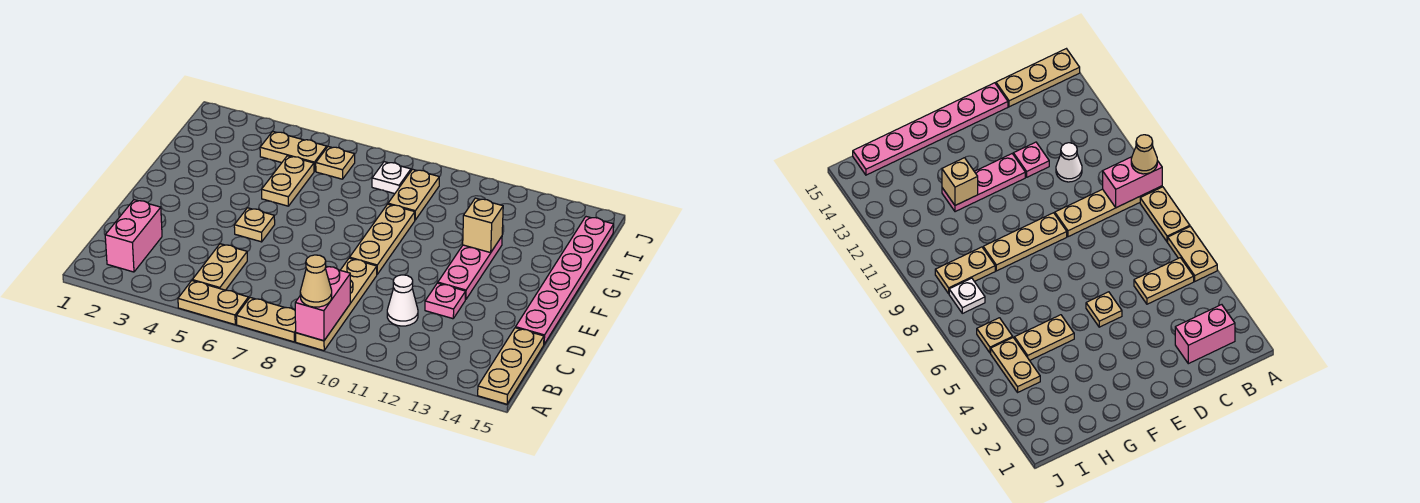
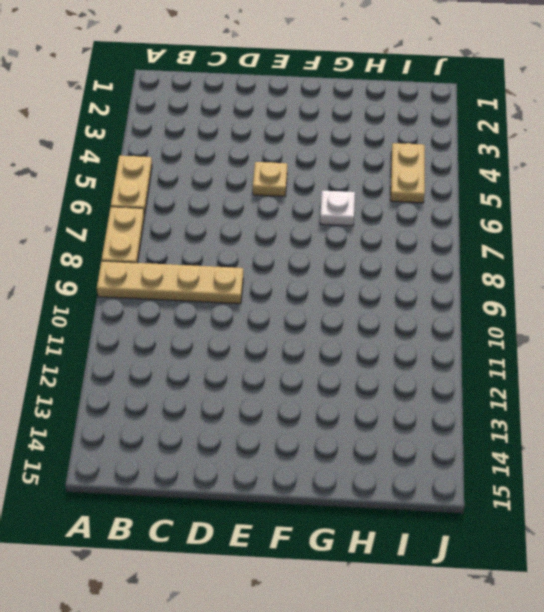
white 1x1 plate [320,191,355,226] -> white 1x1 plate moved to [372,162,411,194]
none -> tan 1x3 plate [478,328,544,404]
none -> pink 1x2 brick [105,200,162,272]
none -> tan 1x2 plate [192,244,247,290]

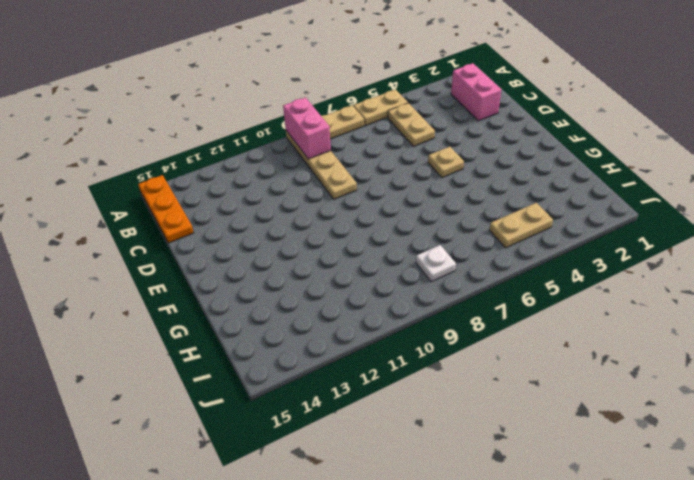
orange 1x3 plate [138,175,194,243] -> tan 1x3 plate [478,328,544,404]
none -> white 1x1 cone [387,275,418,326]
none -> pink 1x1 plate [425,283,466,319]
none -> pink 1x6 plate [516,217,614,344]

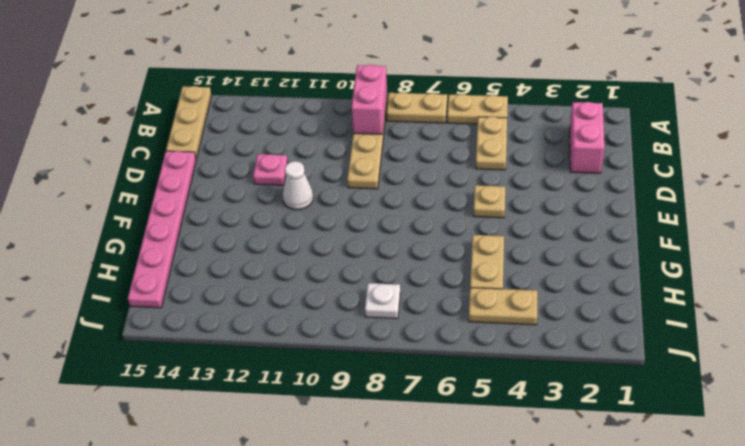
white 1x1 cone [283,161,313,210] -> white 1x1 cone moved to [387,275,418,326]
none -> tan 1x3 plate [350,204,415,274]
none -> pink 1x3 plate [438,237,502,300]
none -> tan 1x2 plate [388,169,439,220]

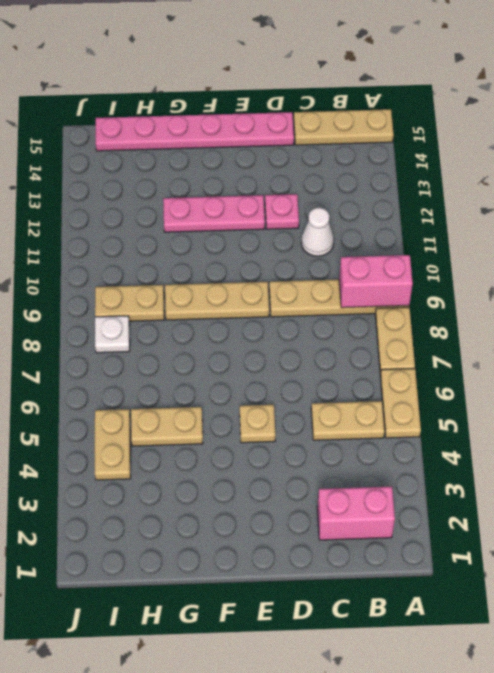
none -> tan 1x1 plate [316,147,355,179]
none -> tan 1x1 brick [463,198,503,253]
none -> tan 1x1 cone [300,255,332,307]

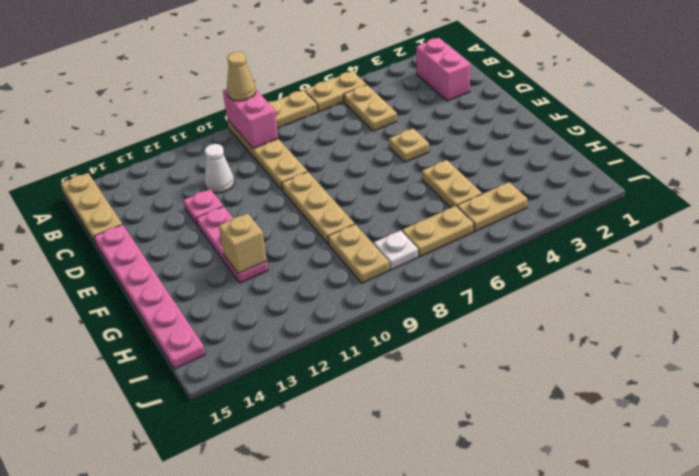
tan 1x2 plate [402,206,474,257] -> tan 1x1 plate [316,147,355,179]

